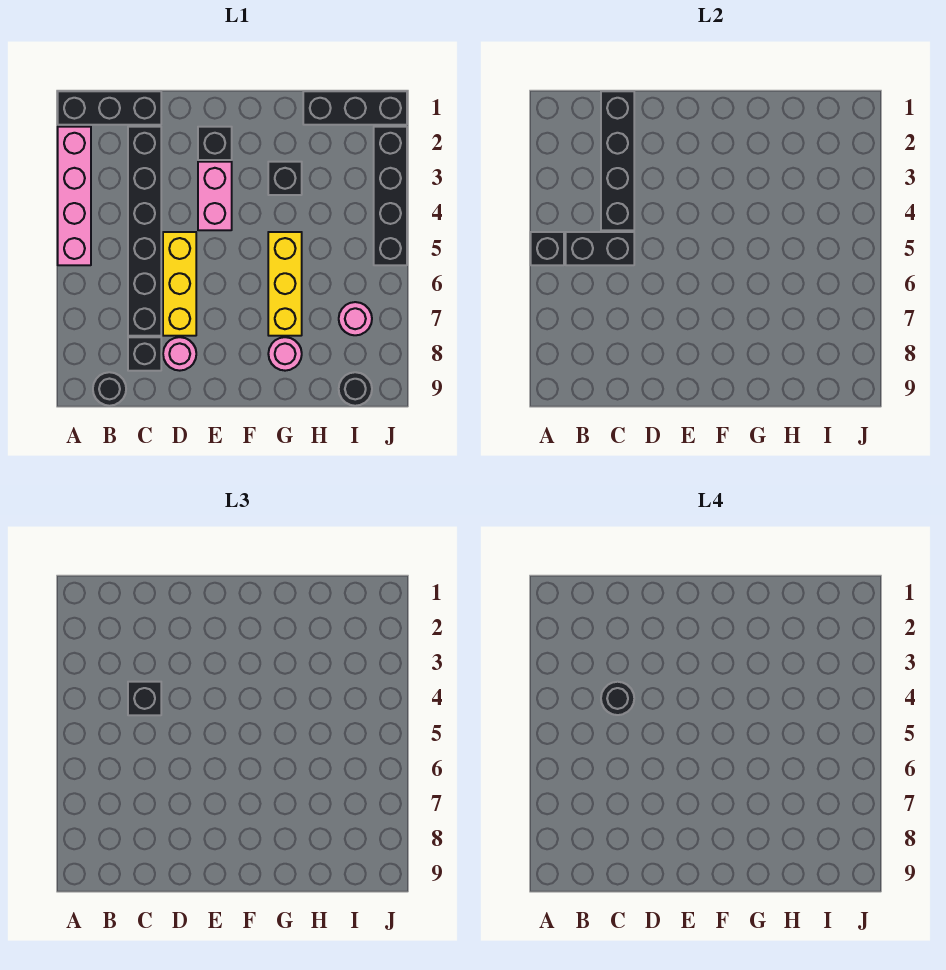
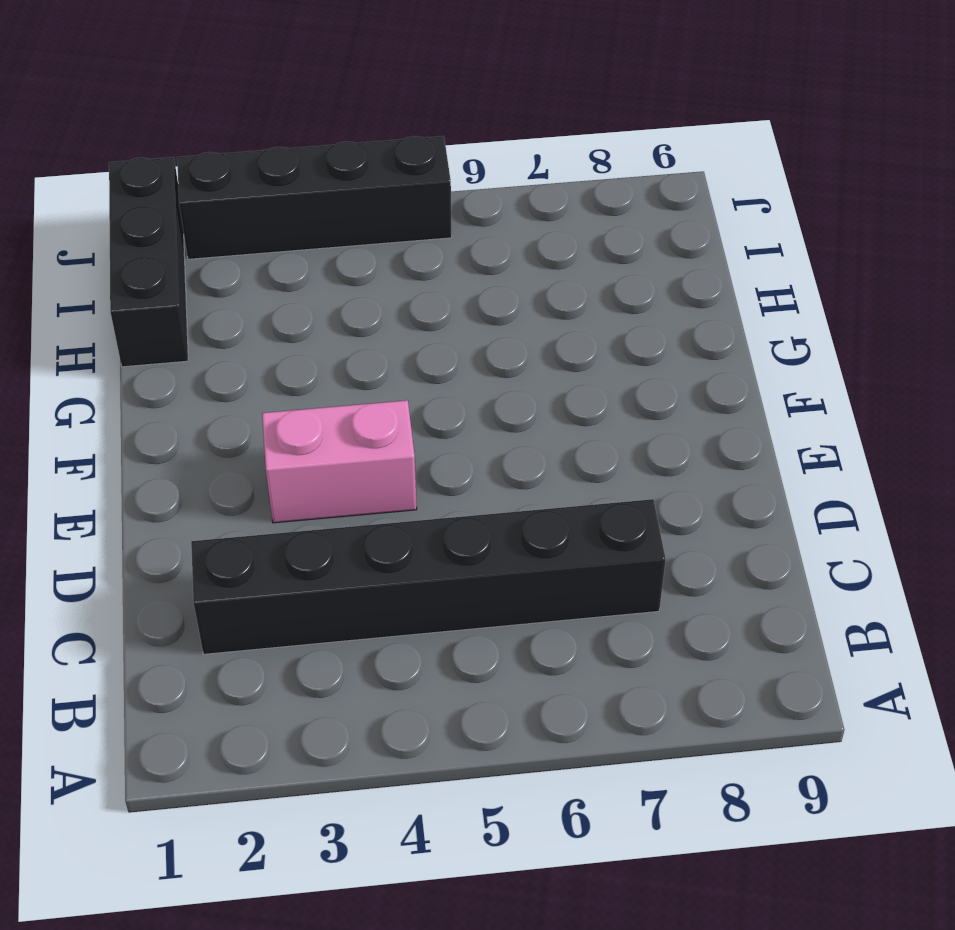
none -> black 1x3 brick [58,91,161,125]
none -> pink 1x4 brick [58,127,91,265]
none -> black 1x1 round brick [93,372,126,406]

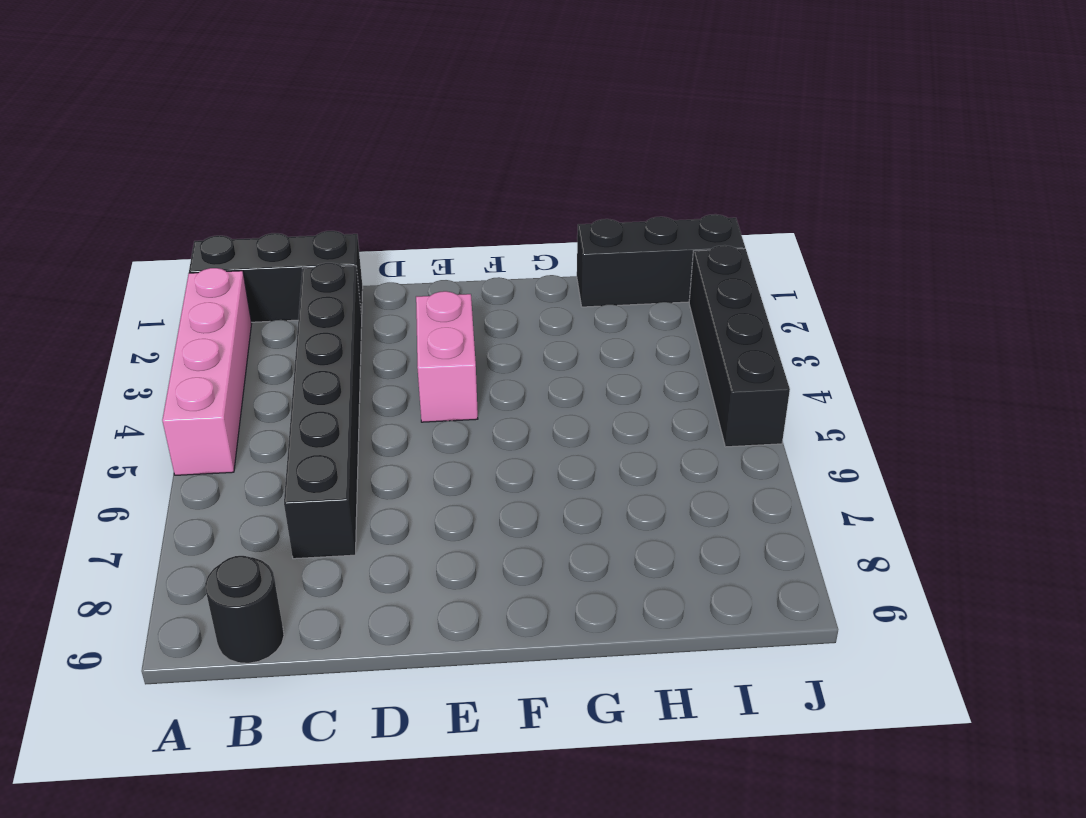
none -> black 1x1 brick [128,337,161,371]
none -> yellow 1x3 brick [163,232,196,336]
none -> pink 1x1 round brick [163,337,196,371]

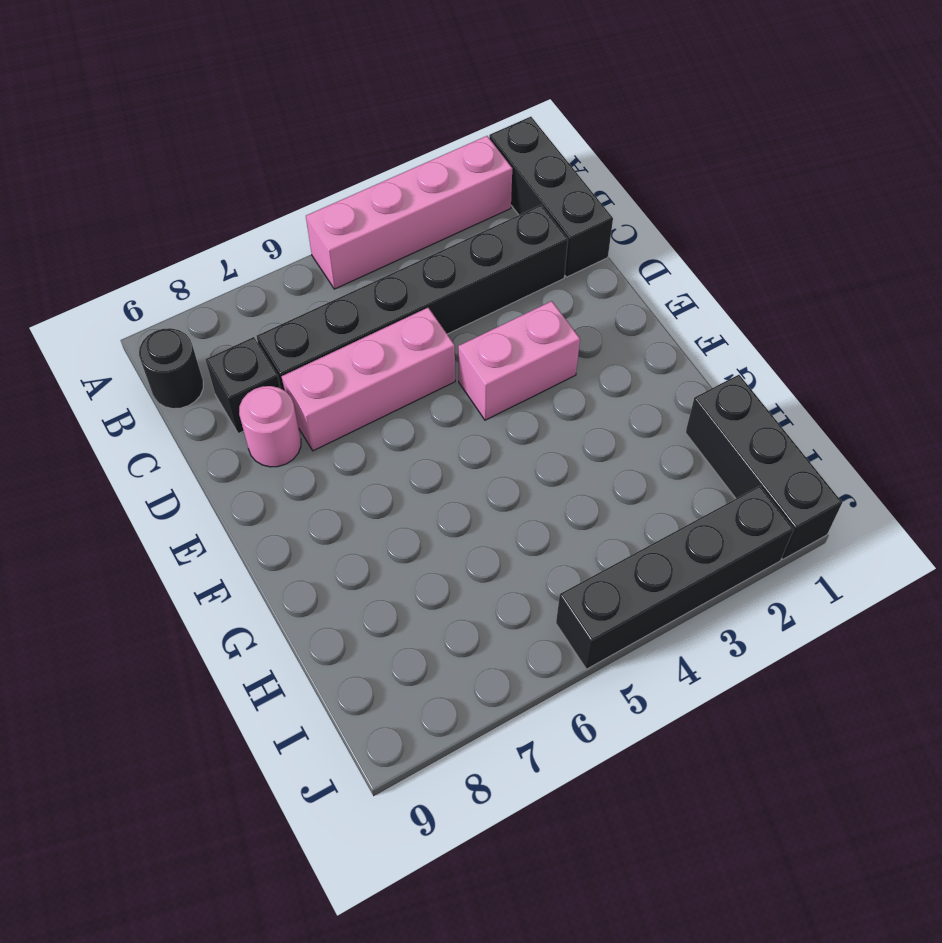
pink 1x3 brick [282,308,455,451] -> yellow 1x3 brick [163,232,196,336]
none -> black 1x1 brick [198,127,232,160]
none -> black 1x1 brick [268,162,302,195]
none -> yellow 1x3 brick [268,232,302,336]

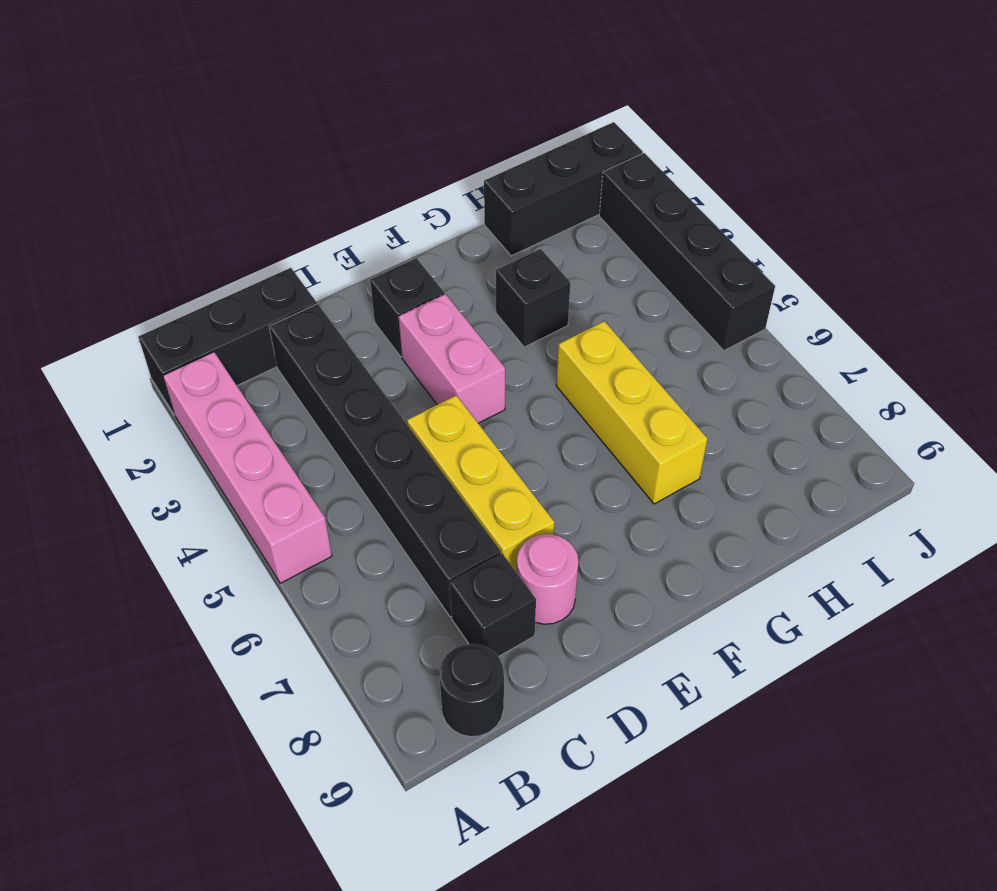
none -> pink 1x1 round brick [268,337,302,371]
none -> pink 1x1 round brick [339,302,372,335]
none -> black 1x1 round brick [339,372,372,406]

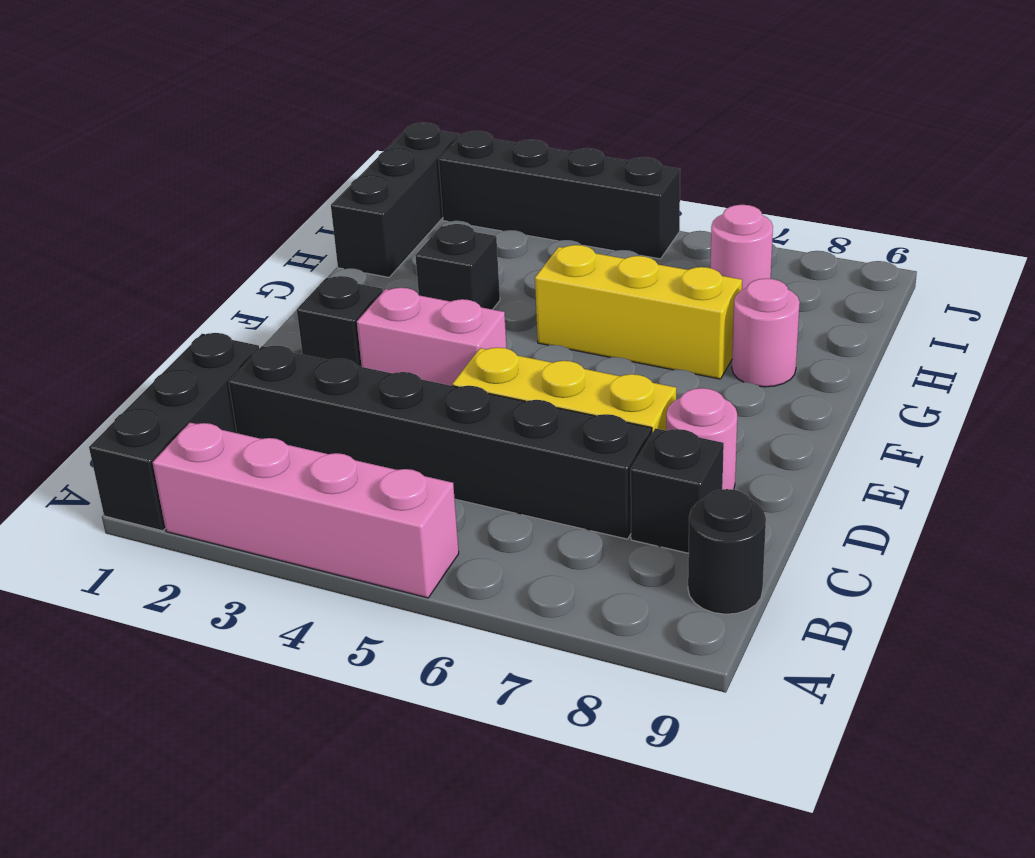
none -> black 1x1 round brick [339,372,372,406]
none -> black 1x1 brick [531,232,564,265]
none -> black 1x2 brick [566,232,634,265]

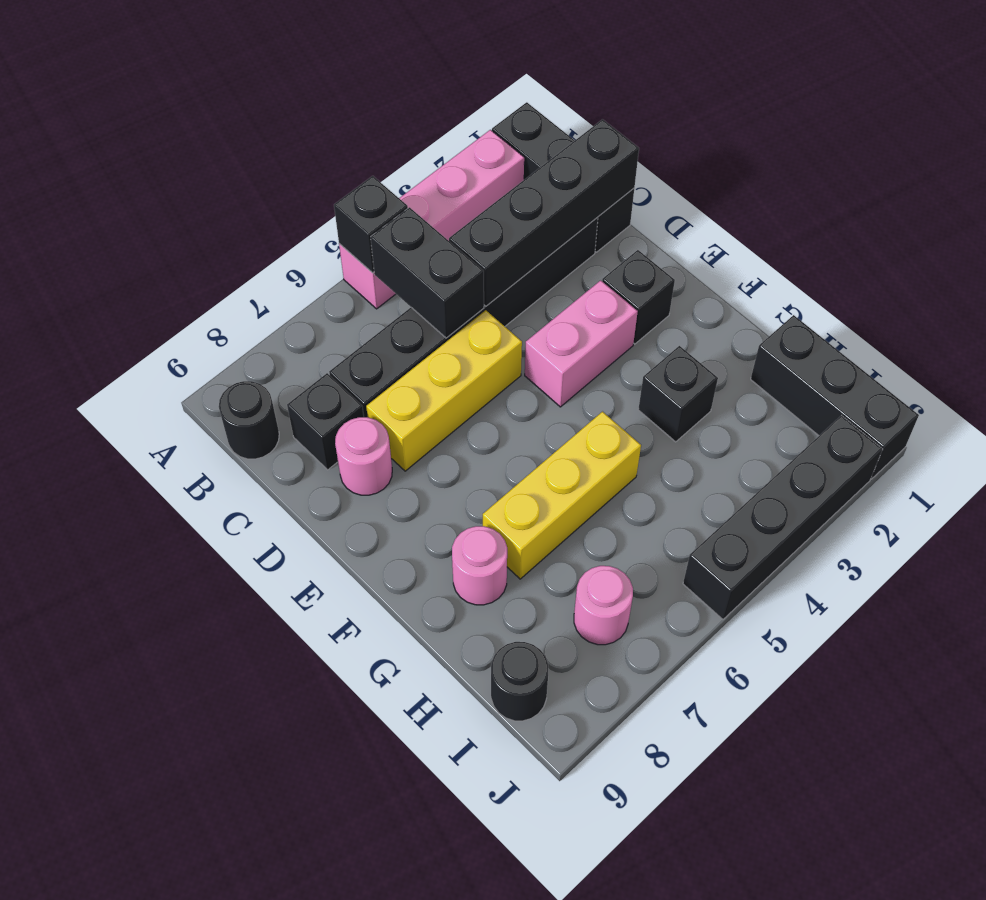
none -> black 1x1 brick [128,682,161,715]
none -> black 1x1 round brick [601,682,634,715]

